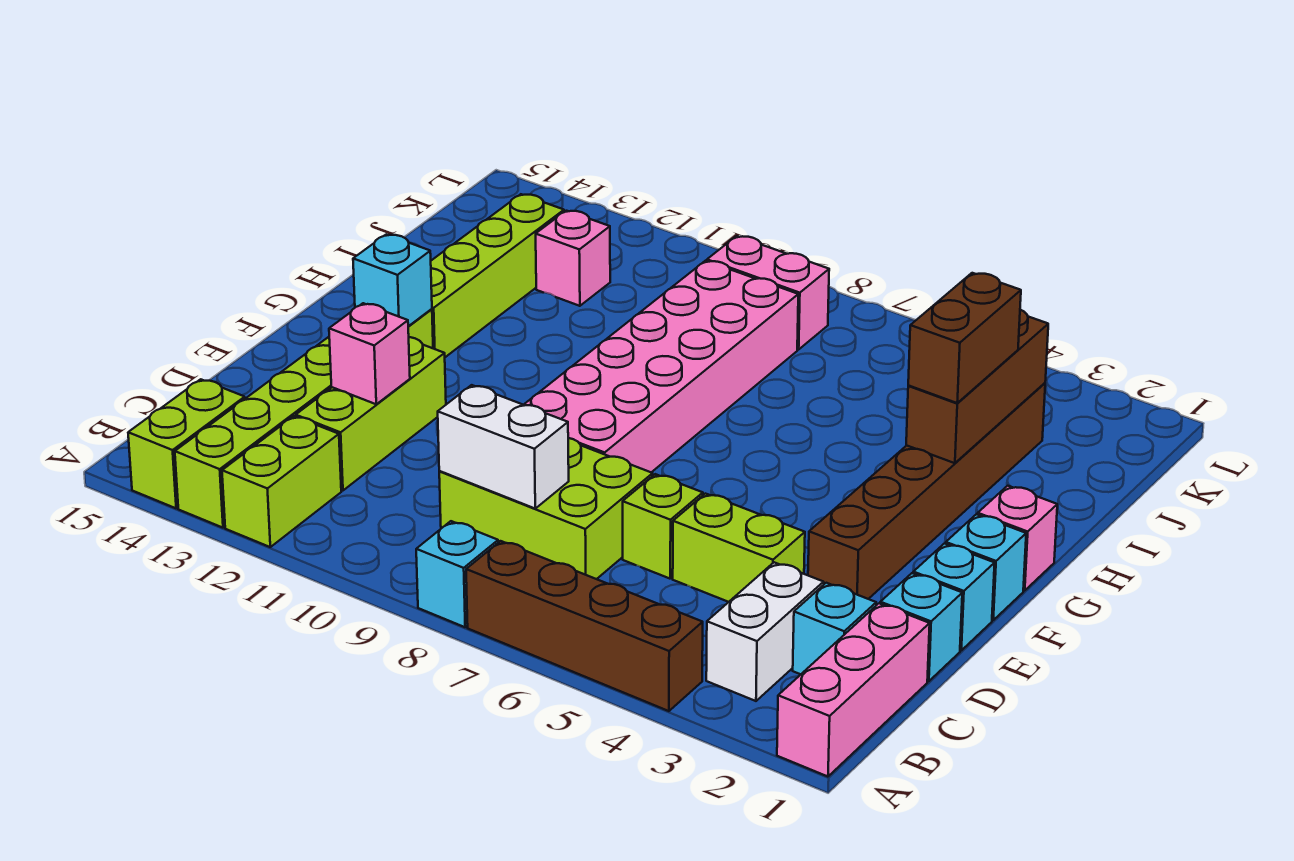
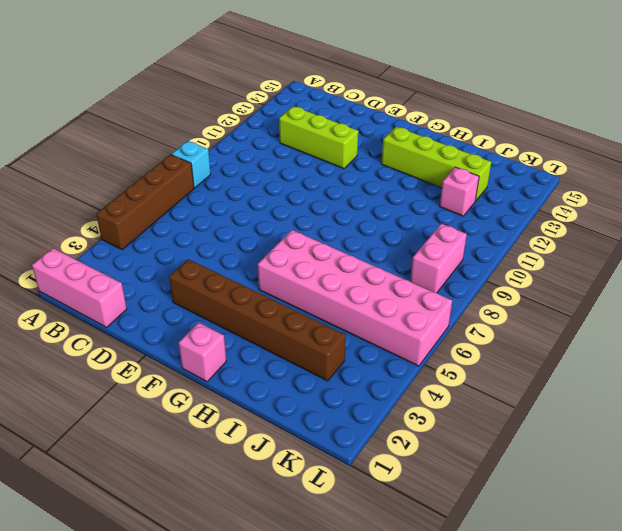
pink 2x6 brick [258,230,452,366] -> pink 2x6 brick moved to [524,261,798,472]
none -> lime 1x2 brick [222,416,341,547]
none -> lime 1x6 brick [175,309,433,528]
none -> lime 1x2 brick [128,379,245,508]

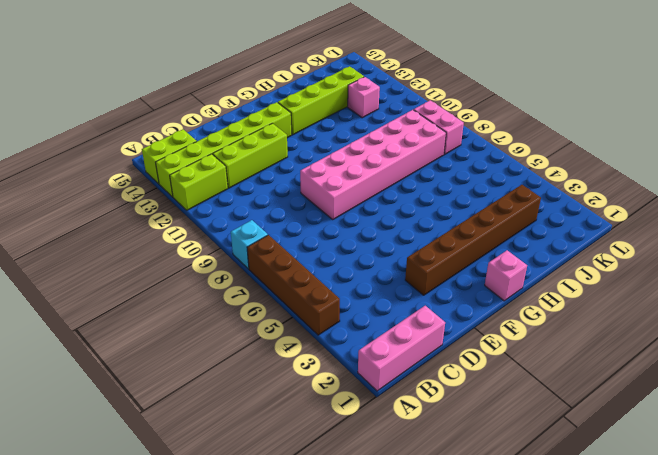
none -> white 1x2 brick [706,562,824,701]
none -> cyan 1x1 brick [793,583,876,675]
none -> lime 2x3 brick [439,438,653,579]

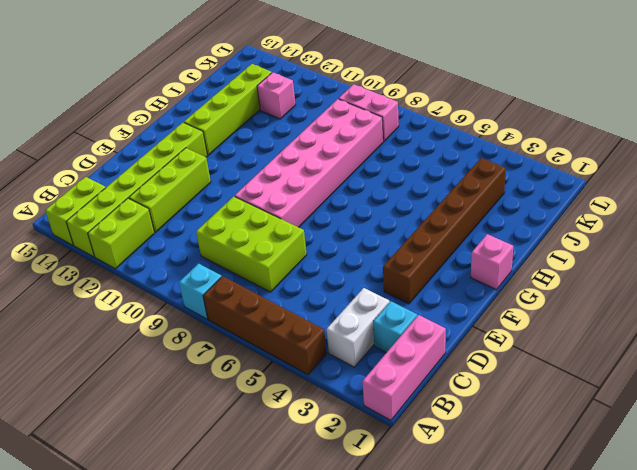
none -> cyan 1x1 brick [880,573,962,681]
none -> lime 1x2 brick [673,494,805,602]
none -> lime 1x1 brick [623,474,703,579]

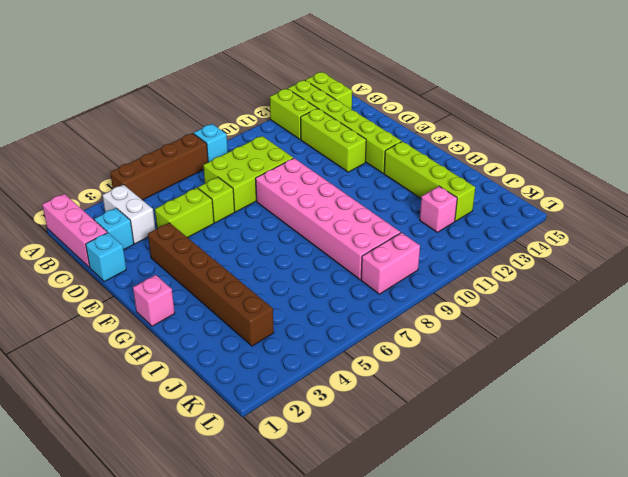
none -> cyan 1x1 brick [913,544,995,650]
none -> cyan 1x1 brick [946,514,1026,620]
none -> white 1x2 brick [438,385,569,508]

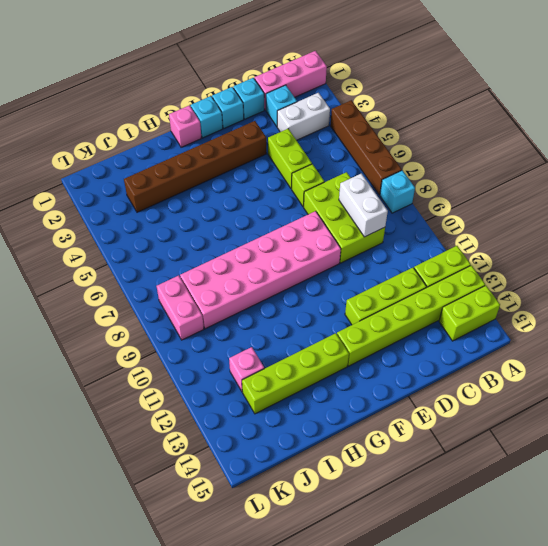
none -> pink 1x1 brick [329,303,410,404]
none -> cyan 1x1 brick [353,234,432,326]
none -> brown 1x3 brick [906,310,1048,463]

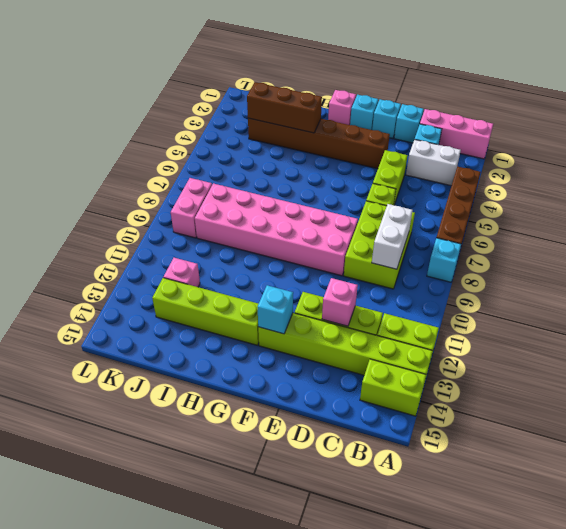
none -> brown 1x2 brick [908,273,1021,403]

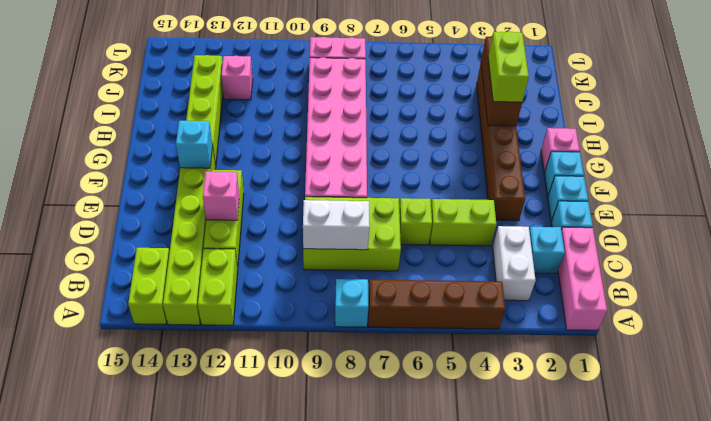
lime 1x2 brick [488,31,529,102] -> brown 1x2 brick [908,273,1021,403]

